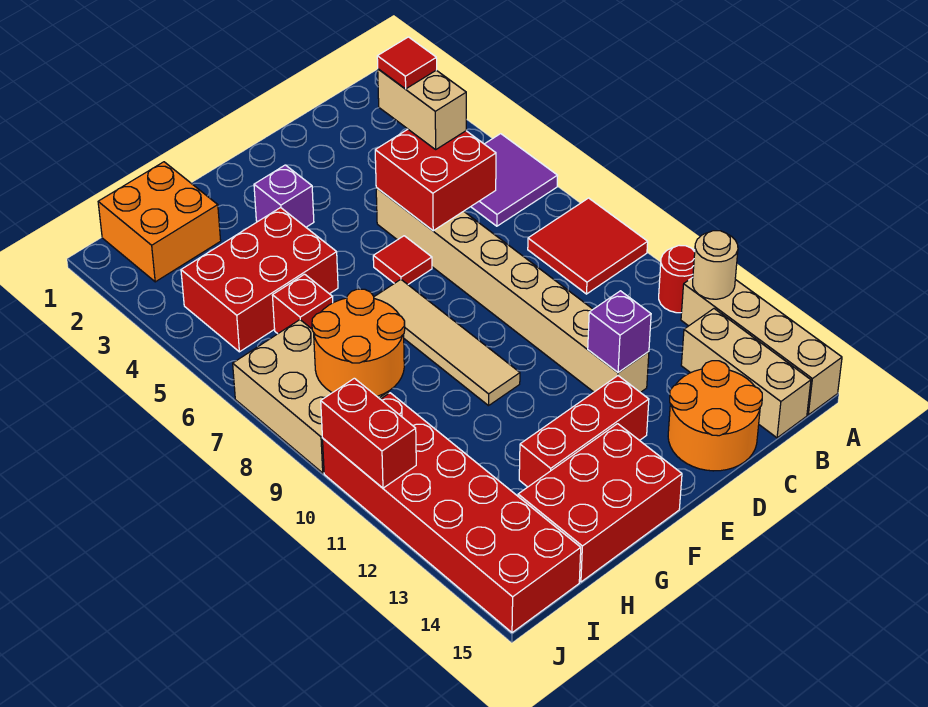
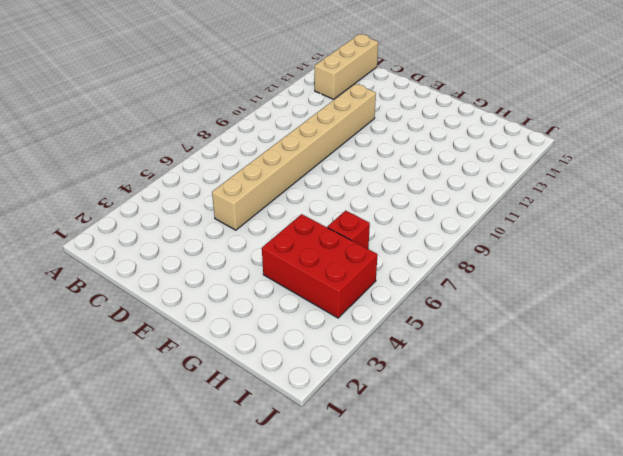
none -> purple 2x2 tile [471,134,558,226]
none -> red 2x2 tile [528,198,648,294]
none -> red 1x1 round brick [659,245,695,313]

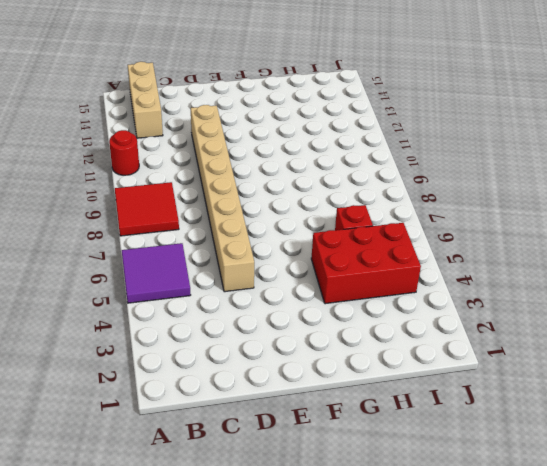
none -> tan 1x4 brick [681,278,842,415]
none -> orange 2x2 round brick [668,361,762,471]
none -> red 1x1 tile [373,236,432,284]

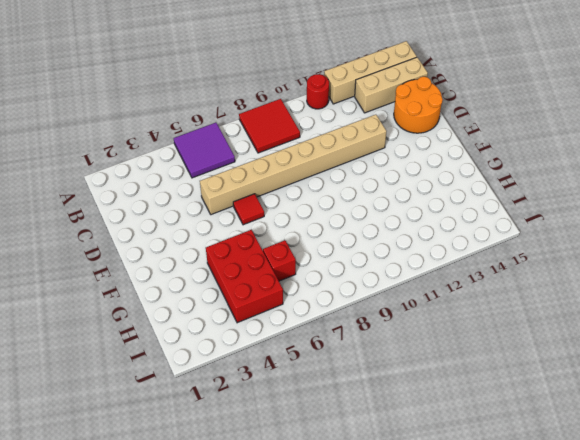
none -> red 1x3 brick [519,376,649,487]
none -> purple 1x1 brick [254,165,314,227]
none -> tan 1x4 tile [374,280,520,406]

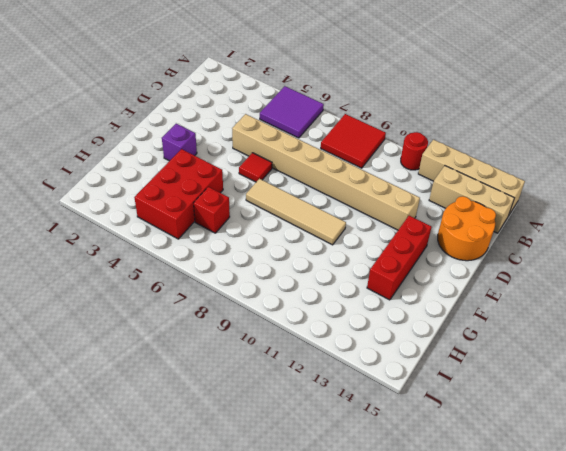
none -> red 2x3 brick [518,424,682,582]
none -> orange 2x2 brick [98,162,221,282]
none -> tan 2x3 brick [233,320,389,473]

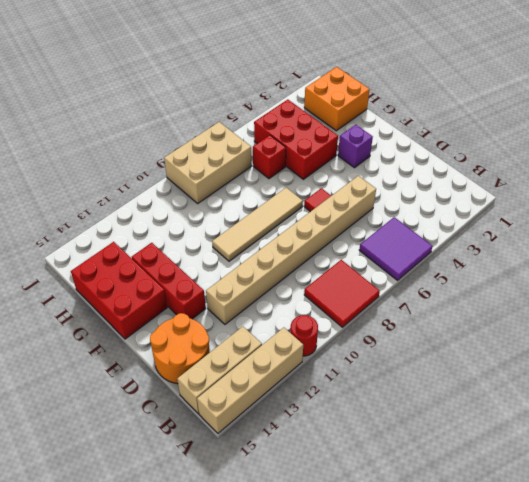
none -> red 2x6 brick [323,393,581,633]
none -> tan 1x1 round brick [693,231,738,299]
none -> red 2x2 brick [375,129,496,231]

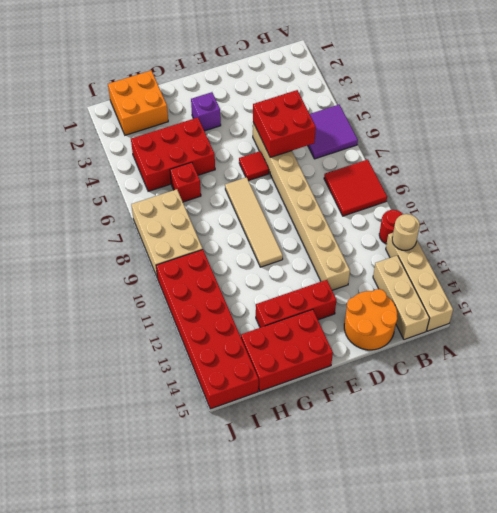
none -> purple 1x1 brick [588,291,651,373]
none -> orange 2x2 round brick [312,289,405,396]
none -> red 1x2 brick [321,378,416,488]

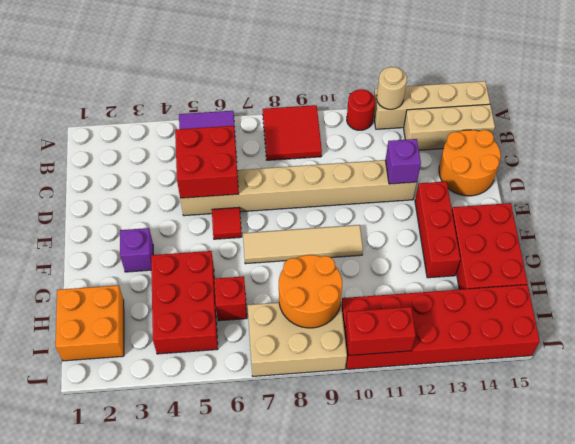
none -> tan 1x2 brick [378,69,466,149]
none -> red 1x1 tile [377,37,437,89]

